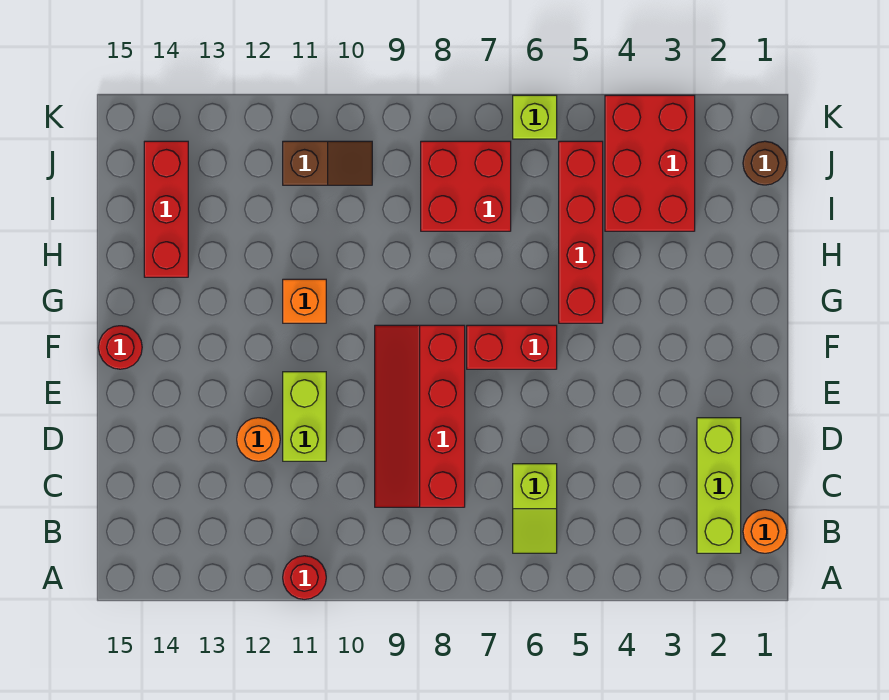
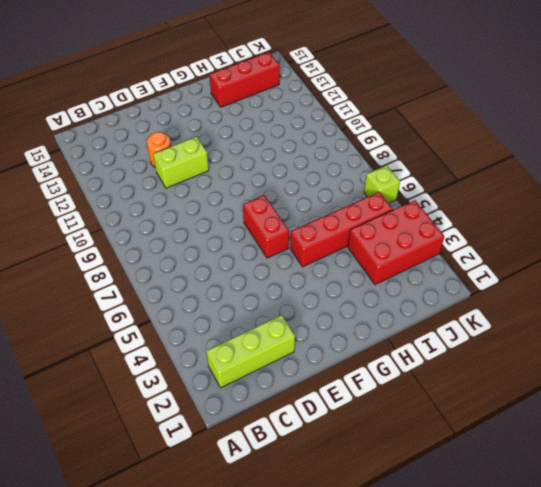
none -> red 1x1 round brick [283,556,326,599]
none -> orange 1x1 round brick [743,510,787,553]
none -> lime 1x2 slope [513,464,557,553]

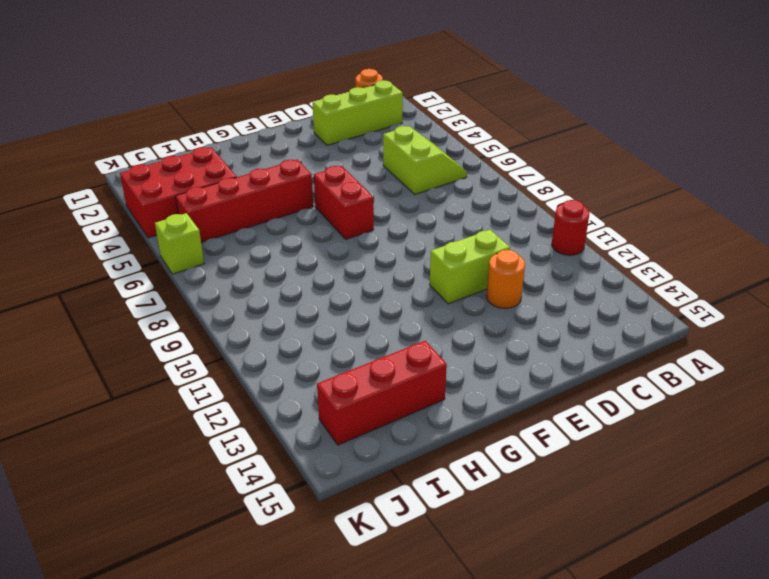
lime 2x2 slope [383,126,467,194] -> lime 1x2 slope [513,464,557,553]
none -> red 2x4 slope [375,325,465,507]
none -> red 1x1 round brick [98,326,142,369]
none -> orange 1x1 brick [283,279,326,323]

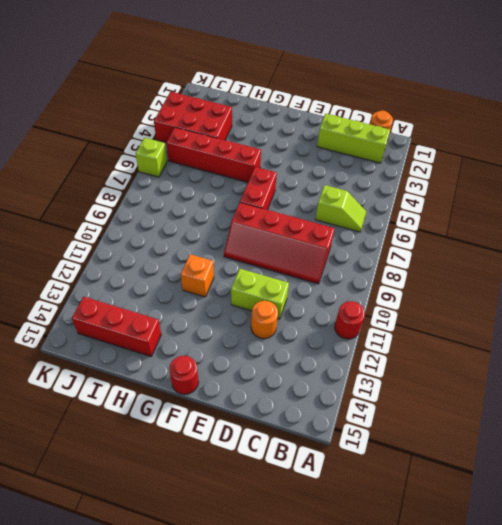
none -> red 2x2 brick [421,141,511,231]
none -> brown 1x1 round brick [743,141,787,185]
none -> brown 1x2 slope [283,141,372,185]

